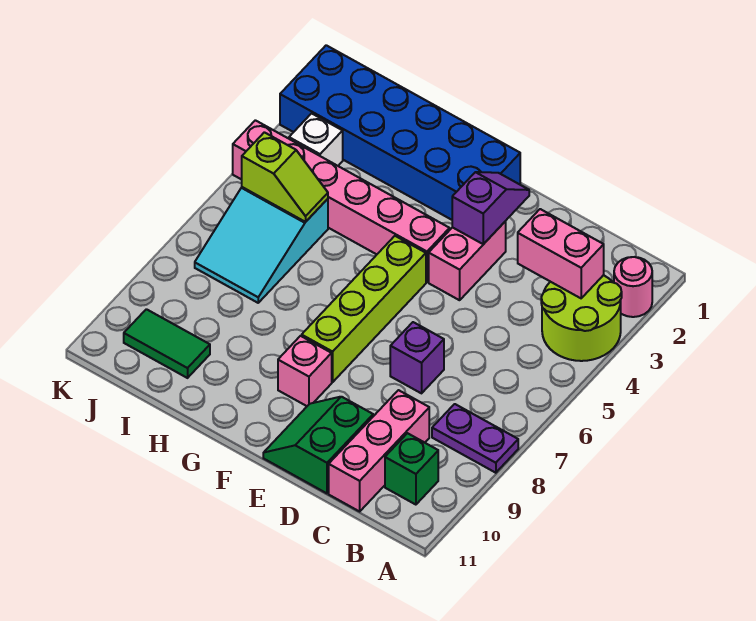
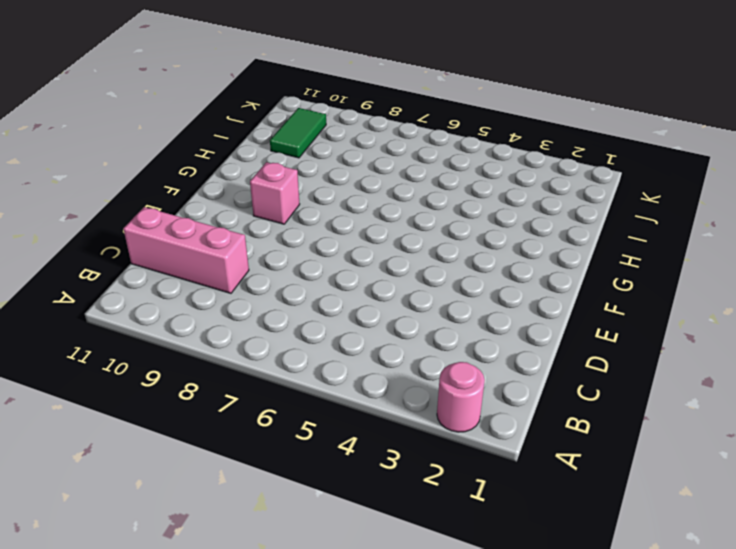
none -> lime 2x2 round brick [541,275,622,361]
none -> purple 1x2 plate [432,404,518,473]
none -> green 1x1 brick [385,433,438,505]

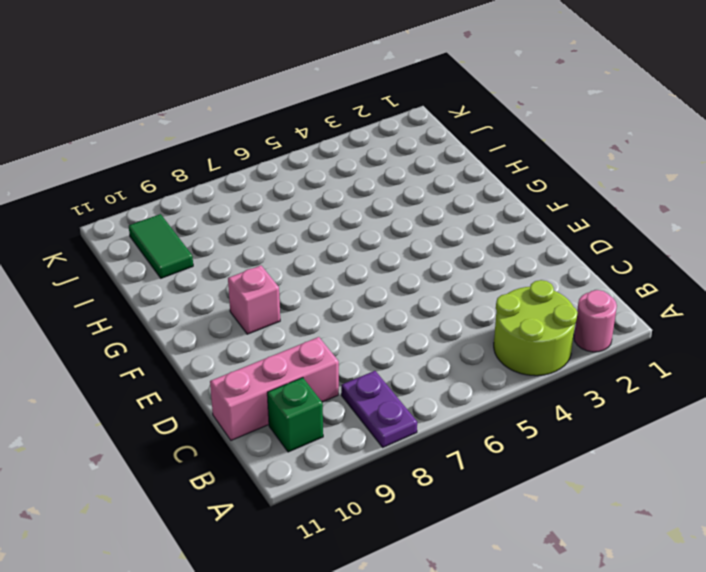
none -> purple 1x1 brick [390,322,444,393]
none -> green 2x2 slope [263,397,373,493]
none -> pink 1x2 brick [429,221,506,300]

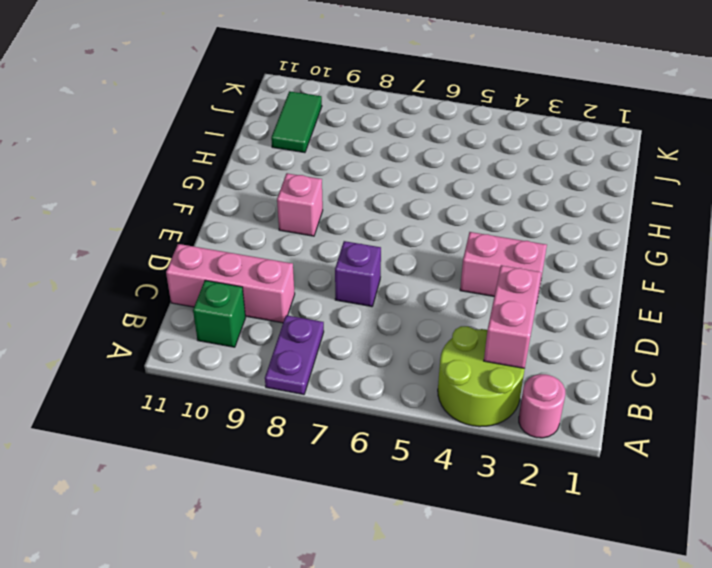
none -> green 2x2 slope [263,397,373,493]
none -> blue 2x6 brick [280,45,520,220]
none -> pink 1x6 brick [233,120,450,282]

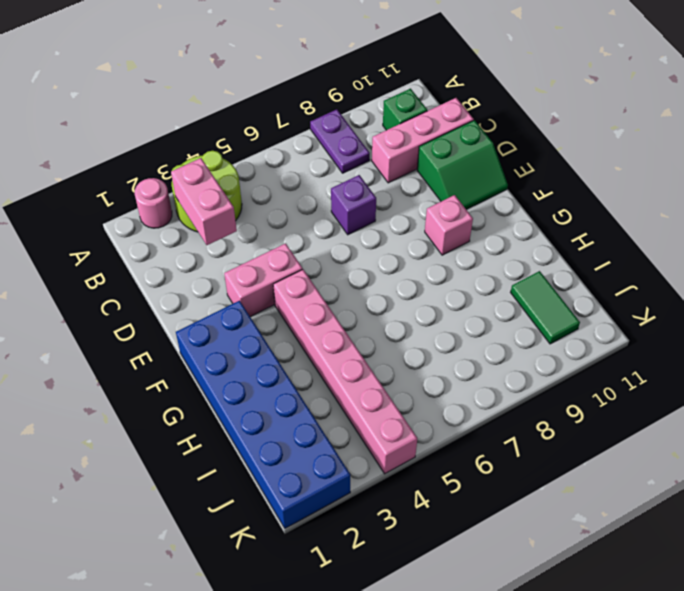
none -> lime 1x4 brick [302,236,426,382]
none -> cyan 2x3 slope [195,187,328,303]
none -> white 1x1 brick [289,113,343,166]

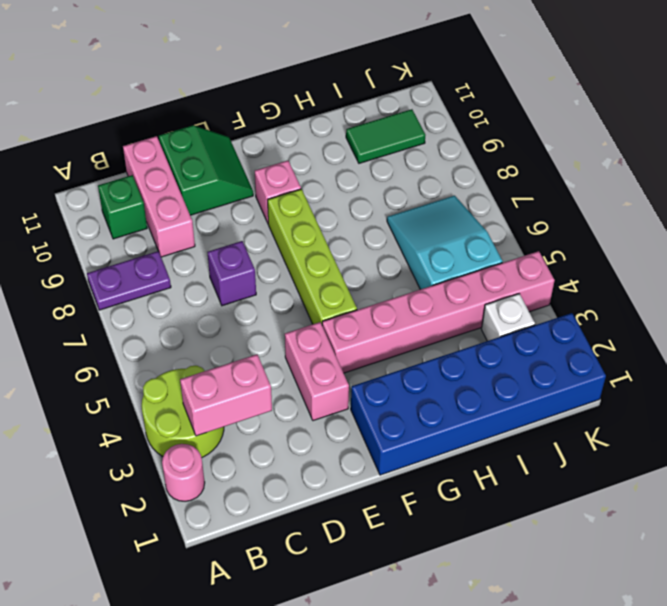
none -> purple 1x2 slope [452,172,529,244]
none -> lime 1x2 slope [242,132,328,222]

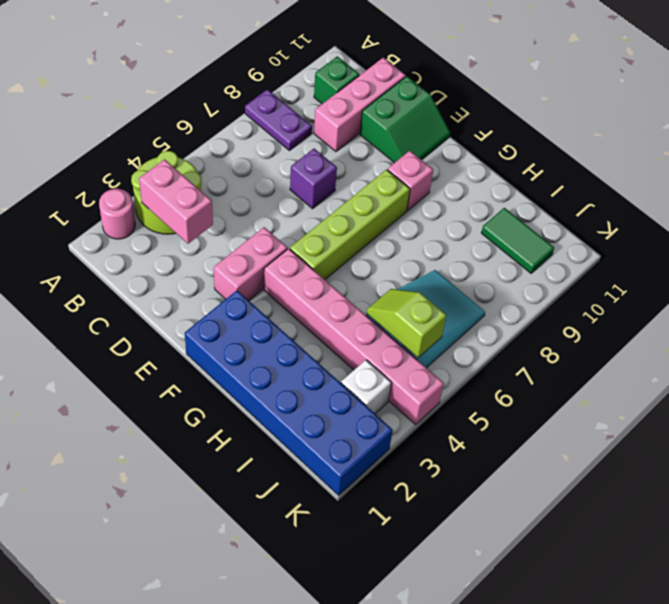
none -> purple 1x2 slope [452,172,529,244]

